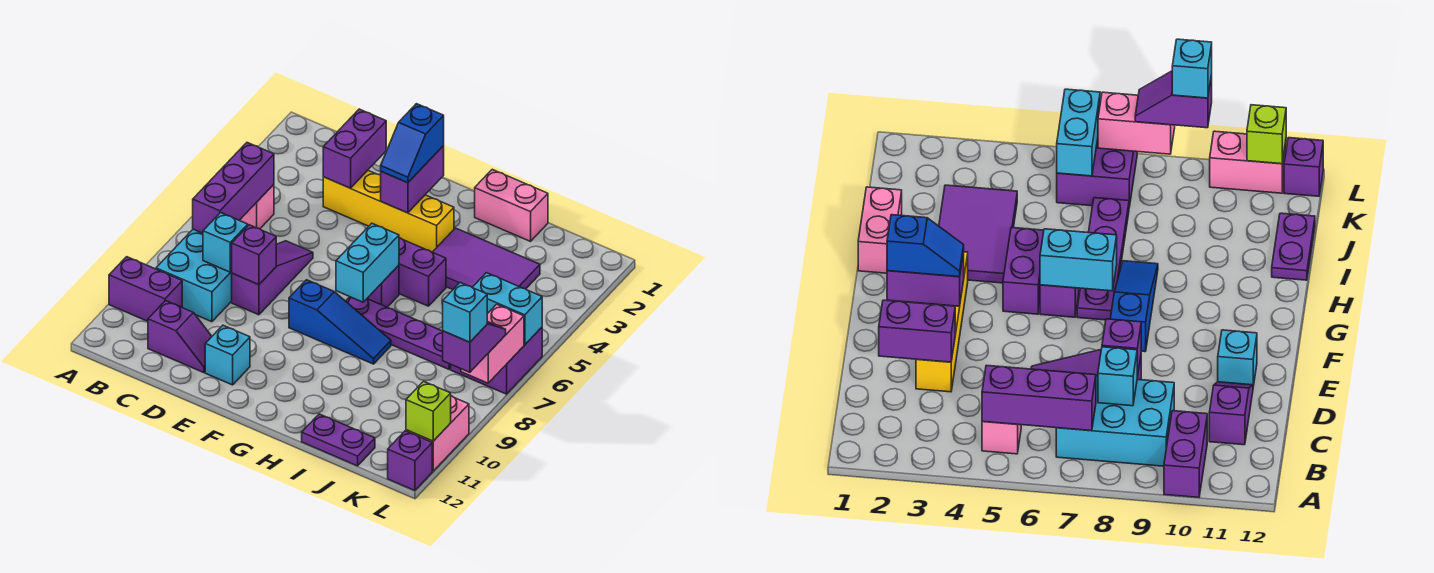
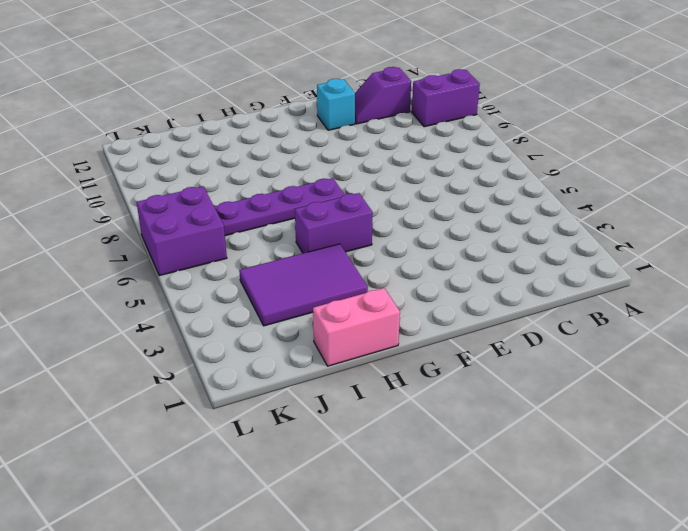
none -> pink 1x1 brick [240,185,274,229]
none -> cyan 2x3 brick [156,229,232,322]
none -> yellow 1x4 brick [323,170,454,252]

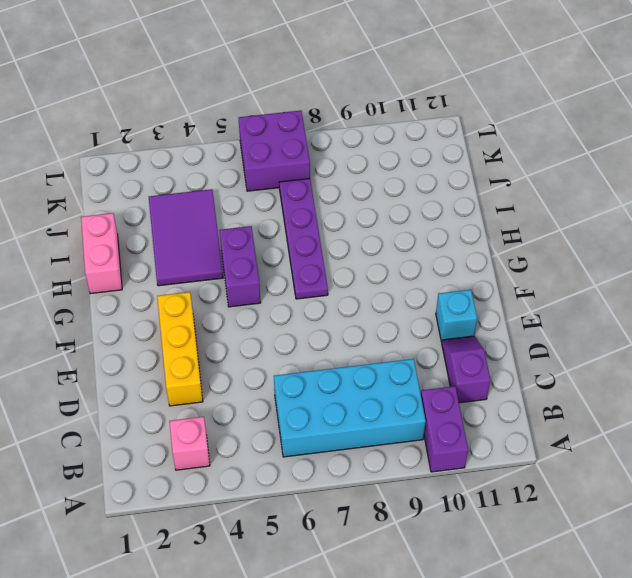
pink 1x1 brick [169,417,210,470] -> pink 1x1 brick moved to [240,185,274,229]
cyan 2x4 brick [274,359,426,457] -> cyan 2x3 brick [156,229,232,322]
yellow 1x3 brick [157,292,203,406] -> yellow 1x4 brick [323,170,454,252]
none -> purple 1x3 slope [232,241,313,315]
none -> blue 1x3 slope [289,280,391,364]
none -> purple 1x1 brick [367,265,399,307]

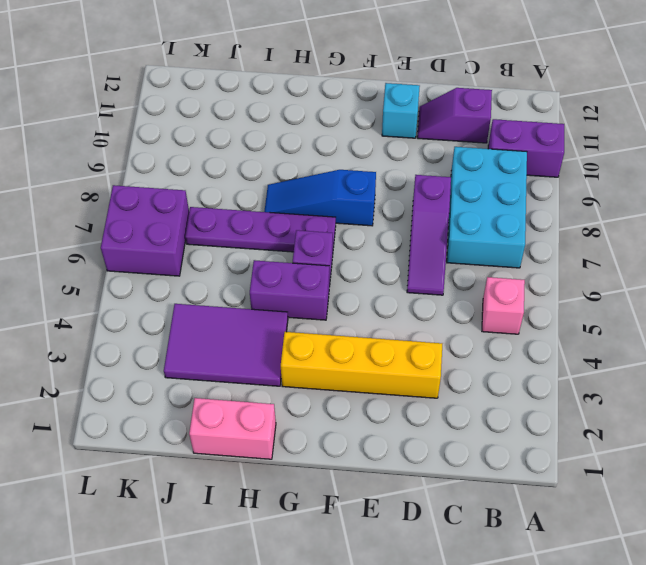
none -> purple 1x2 plate [302,414,375,466]
none -> pink 1x2 brick [406,396,469,471]
none -> purple 1x1 brick [388,431,432,491]

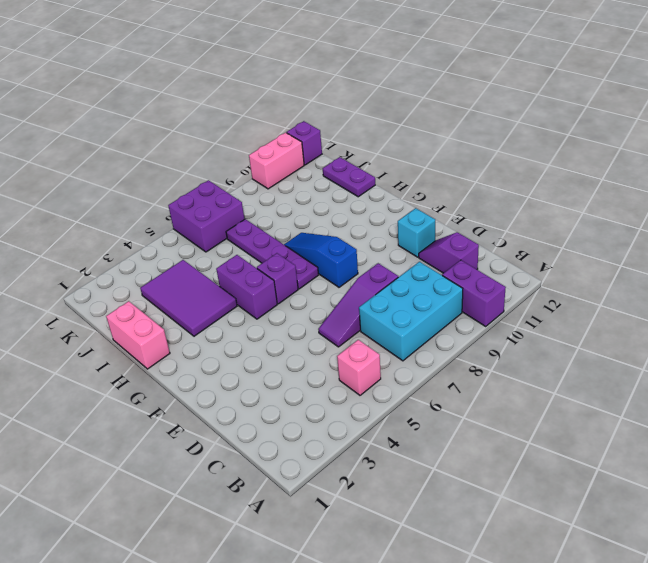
none -> yellow 1x4 brick [323,170,454,252]
none -> purple 1x3 brick [193,143,274,233]
none -> cyan 1x1 brick [203,213,248,272]

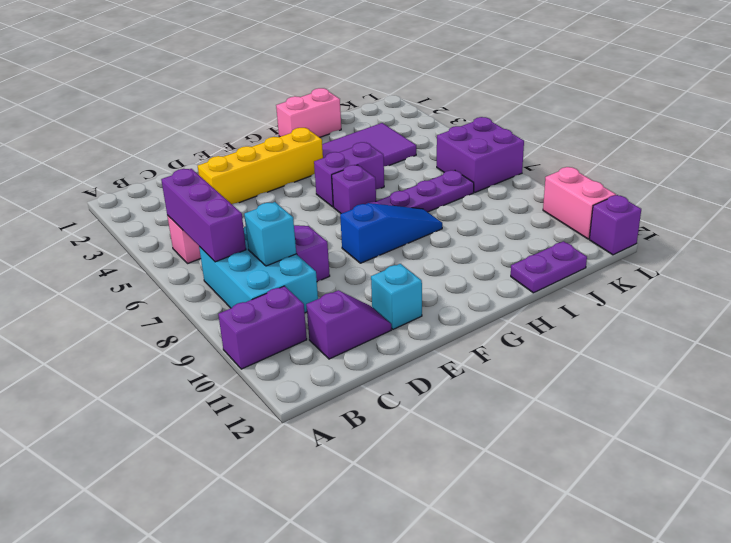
none -> purple 1x2 brick [323,109,386,188]
none -> purple 1x1 brick [231,225,276,285]
none -> purple 1x2 brick [381,146,444,213]

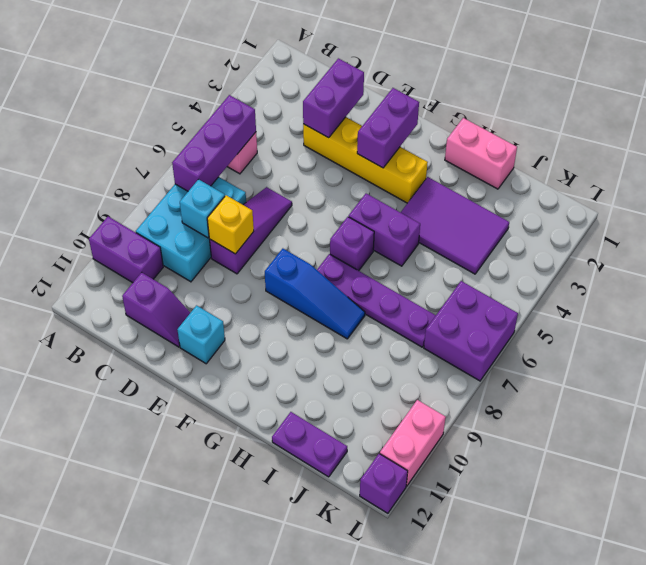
yellow 1x1 brick [207,195,254,254] -> purple 1x1 brick [231,225,276,285]
none -> cyan 1x2 brick [336,223,399,302]
none -> cyan 1x2 brick [472,273,542,345]
none -> pink 1x2 brick [461,304,524,383]

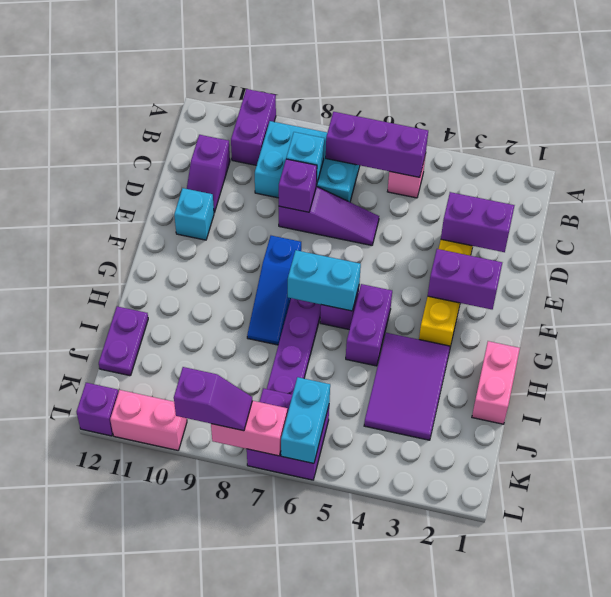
none -> lime 1x1 brick [406,381,451,441]
none -> blue 1x2 slope [381,104,444,183]
none -> cyan 1x1 brick [443,283,487,342]

